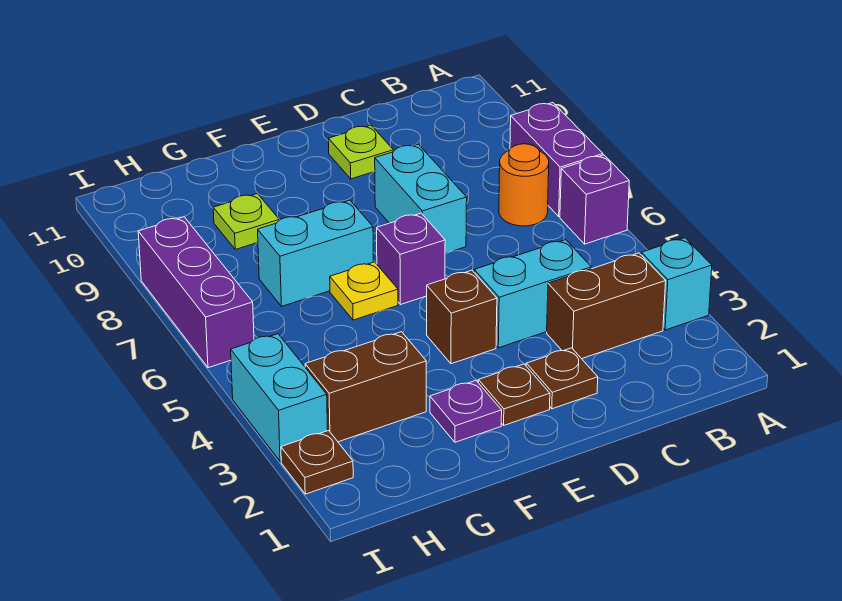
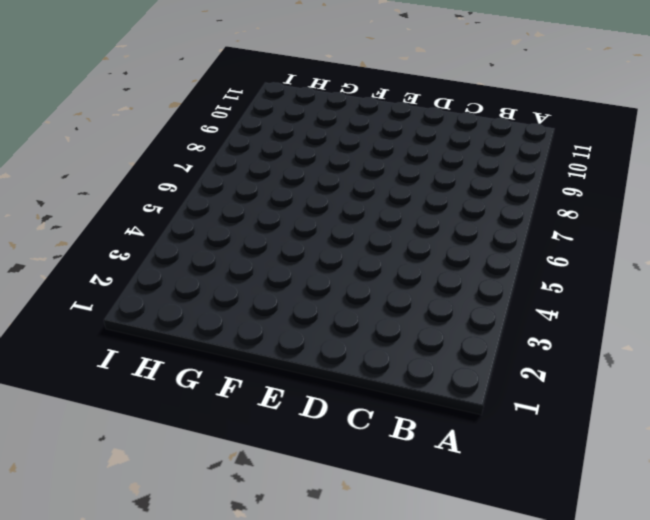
none -> cyan 1x1 brick [641,238,712,330]
none -> purple 1x1 brick [560,155,629,244]
none -> purple 1x2 brick [510,103,603,217]

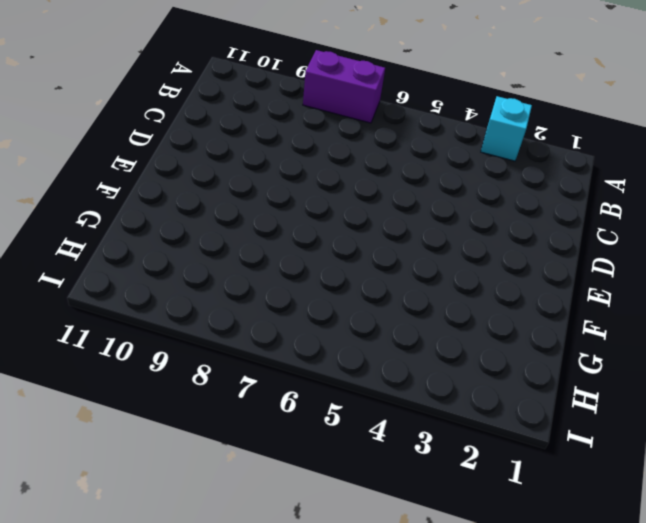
none -> purple 1x1 brick [560,155,629,244]
none -> brown 1x2 brick [547,253,666,359]
none -> orange 1x1 round brick [499,144,549,226]

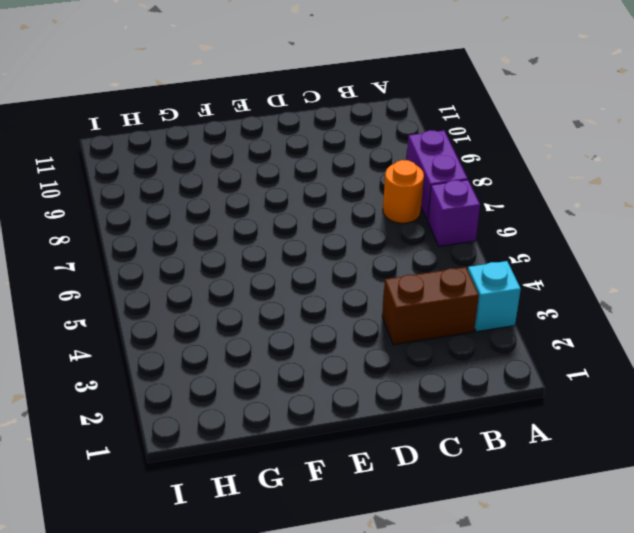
none -> cyan 1x2 brick [474,240,591,348]
none -> brown 1x1 plate [526,348,598,409]
none -> cyan 1x2 brick [375,144,467,253]

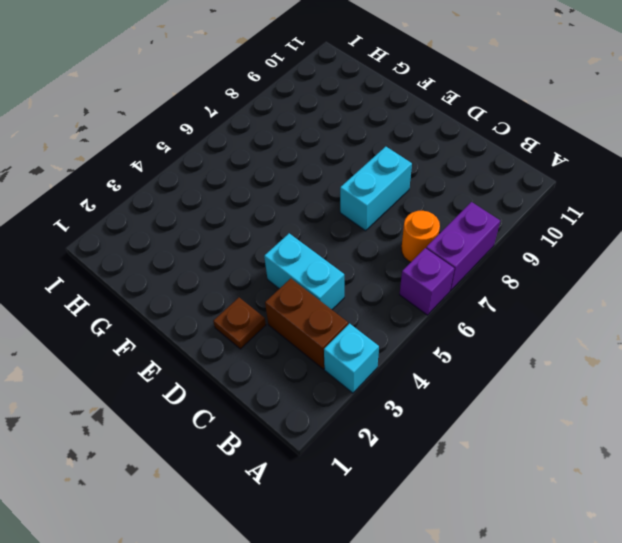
none -> lime 1x1 plate [329,125,393,179]
none -> brown 1x1 plate [478,364,550,425]
none -> brown 1x1 brick [427,270,497,364]

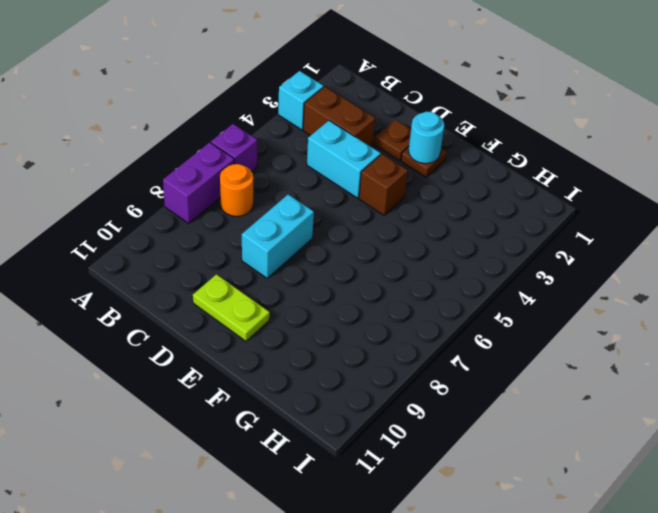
lime 1x2 plate [193,274,270,341] -> lime 1x1 plate [329,125,393,179]
cyan 1x1 round brick [409,112,444,163] -> none
none -> purple 1x1 brick [377,213,445,305]
none -> purple 1x1 plate [430,380,502,442]
none -> yellow 1x1 plate [330,262,398,320]

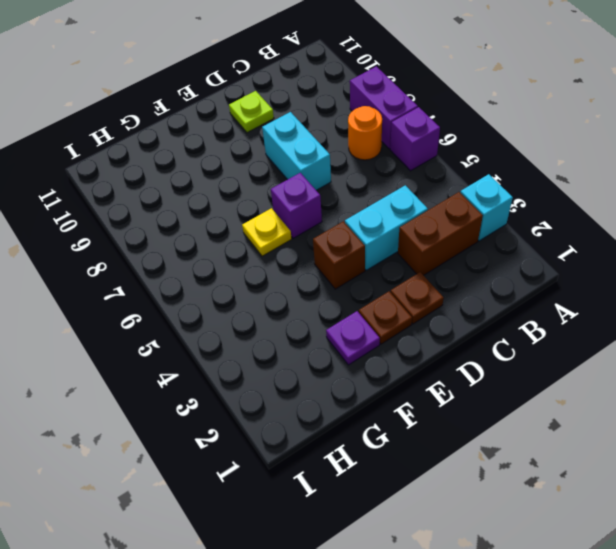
none -> cyan 1x2 brick [258,200,373,306]
none -> brown 1x2 brick [305,332,426,442]
none -> lime 1x1 plate [213,194,279,249]

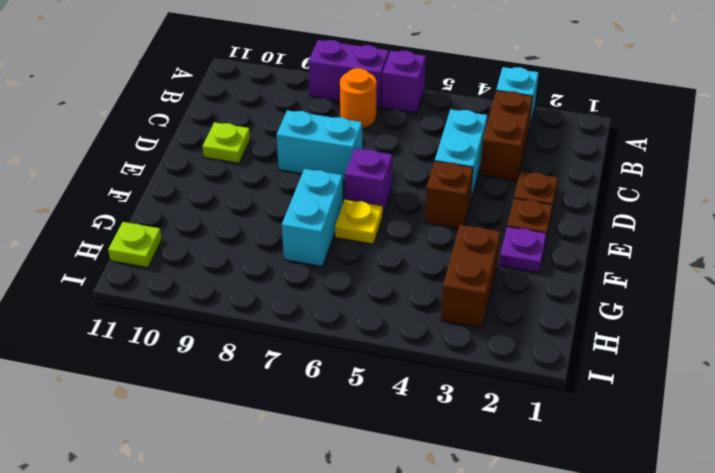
lime 1x1 plate [108,222,162,268] -> lime 1x1 plate moved to [213,194,279,249]
none -> brown 1x1 plate [281,431,353,494]
none -> cyan 1x2 brick [231,334,328,461]
none -> purple 1x3 brick [138,217,254,368]

